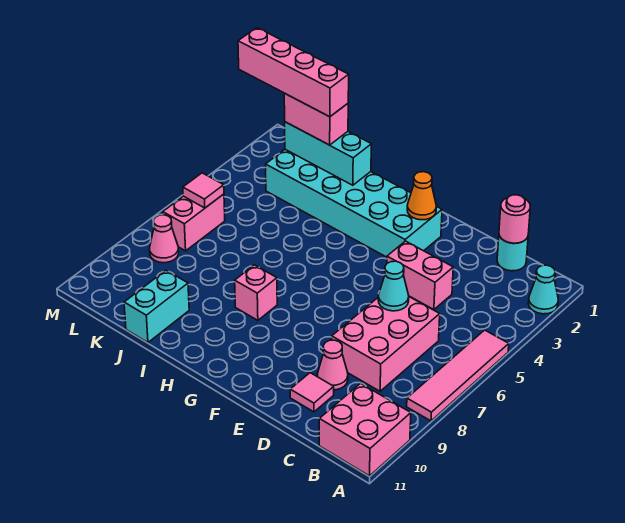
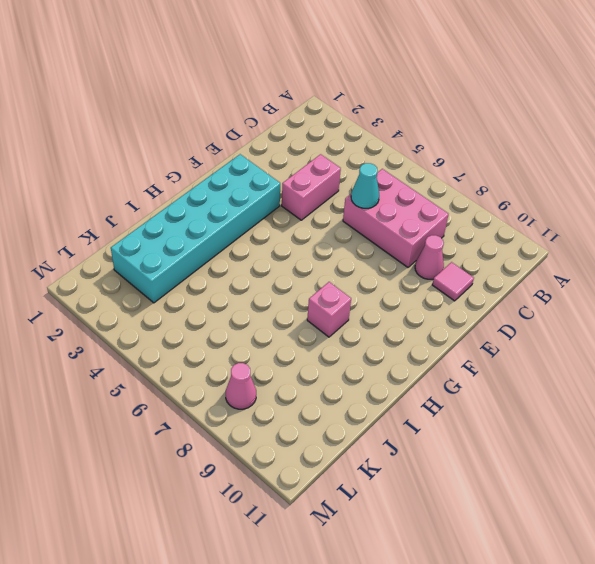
none -> cyan 1x1 cone [528,265,558,314]
none -> pink 1x4 tile [407,330,509,421]
none -> pink 2x2 brick [319,383,411,476]

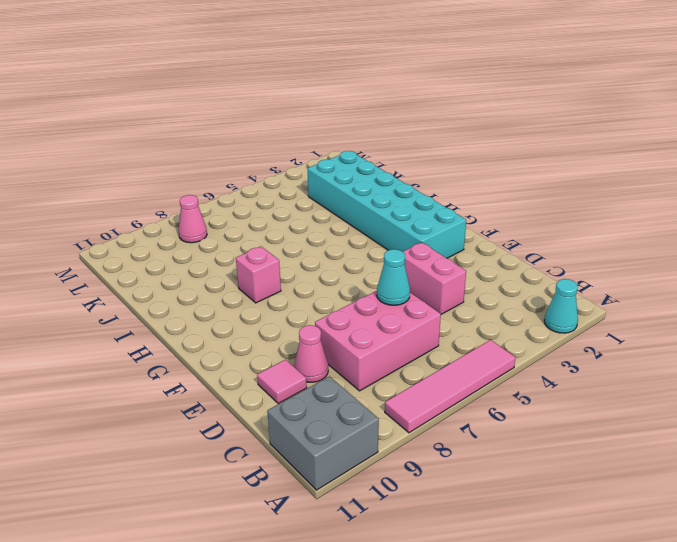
grey 2x2 brick [267,377,379,490] -> pink 2x2 brick [319,383,411,476]
none -> cyan 1x1 round brick [497,236,528,271]
none -> cyan 1x2 brick [124,270,189,342]
none -> pink 1x2 brick [163,194,225,251]

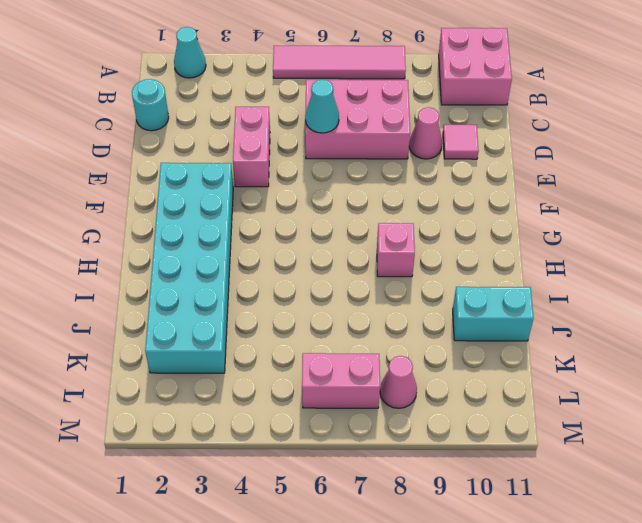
none -> pink 1x1 round brick [499,195,530,243]
none -> orange 1x1 cone [407,172,436,220]
none -> cyan 1x3 brick [285,122,371,185]

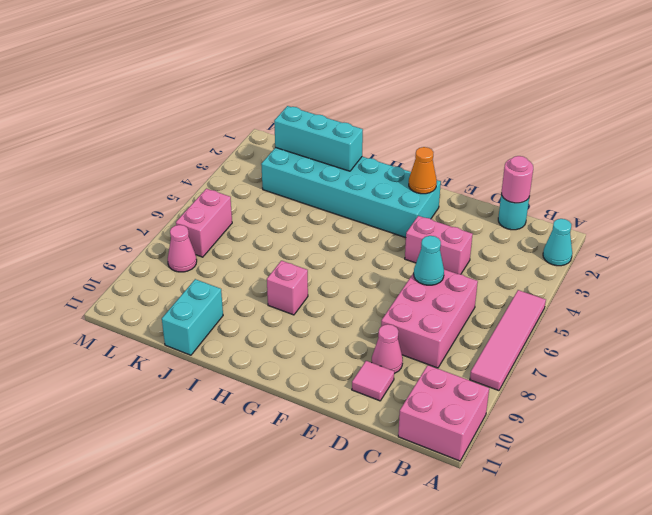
none -> pink 1x1 tile [183,173,224,208]
none -> pink 1x2 brick [284,94,348,145]
none -> pink 1x4 brick [238,28,349,117]

